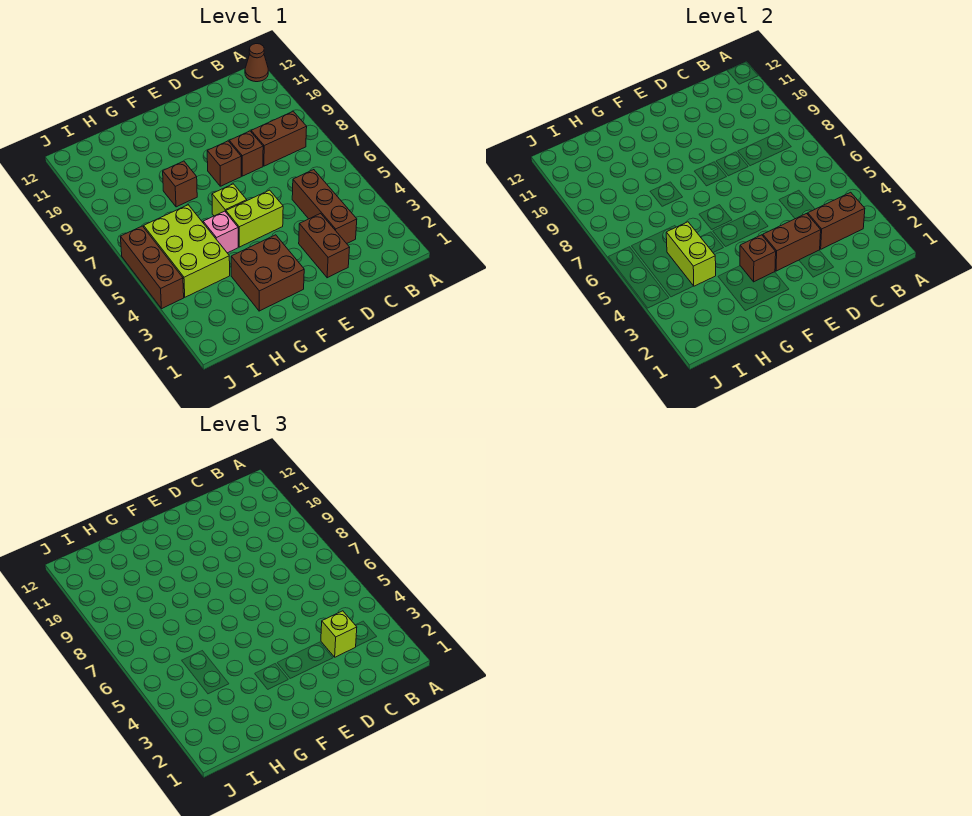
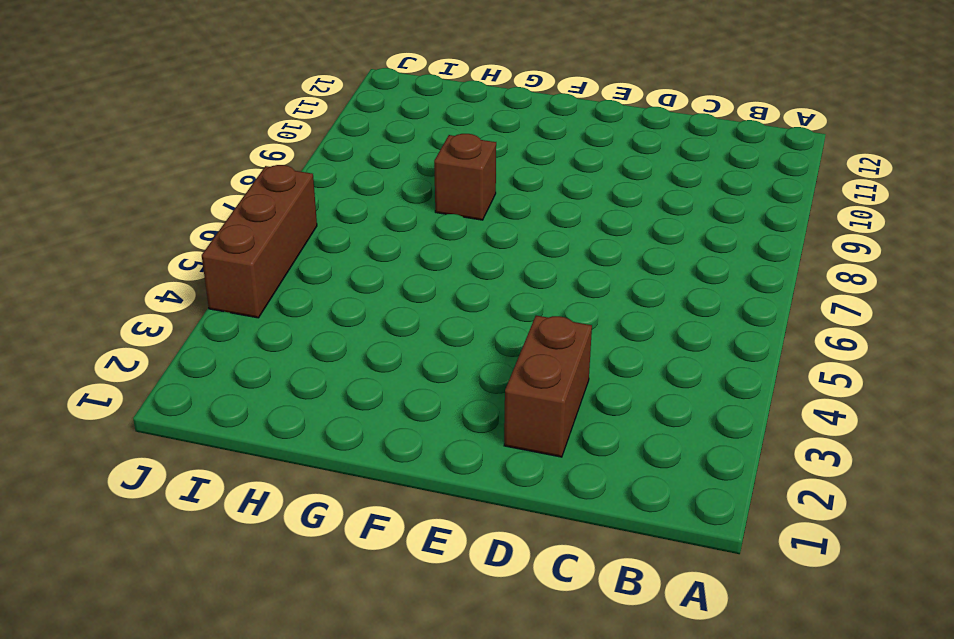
none -> brown 1x1 cone [245,44,268,82]
none -> brown 1x2 brick [251,111,307,166]
none -> brown 1x3 brick [292,170,357,244]

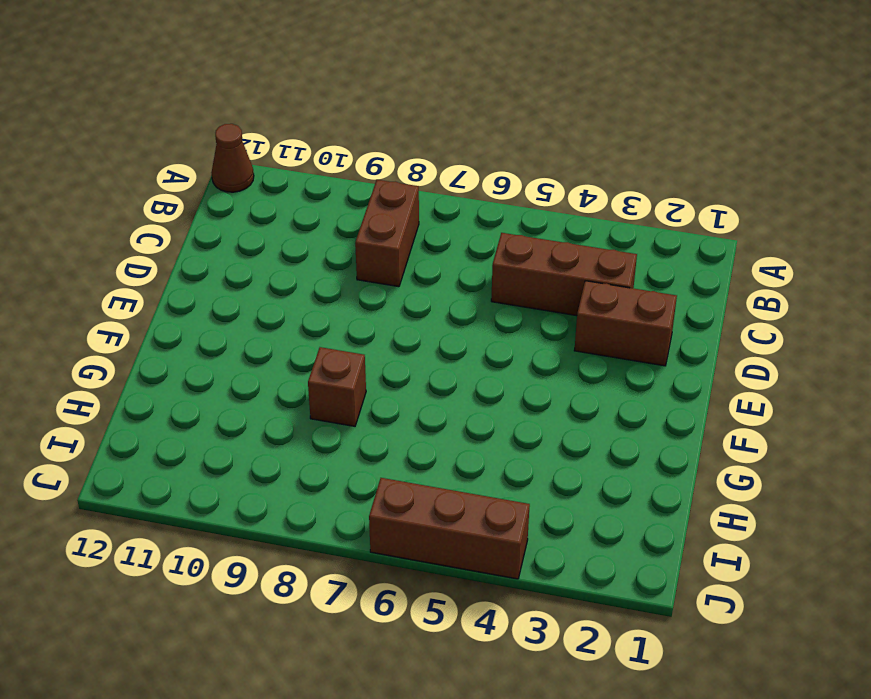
none -> brown 1x1 brick [229,131,263,176]
none -> lime 1x2 brick [226,190,283,247]
none -> brown 1x1 brick [207,141,241,186]

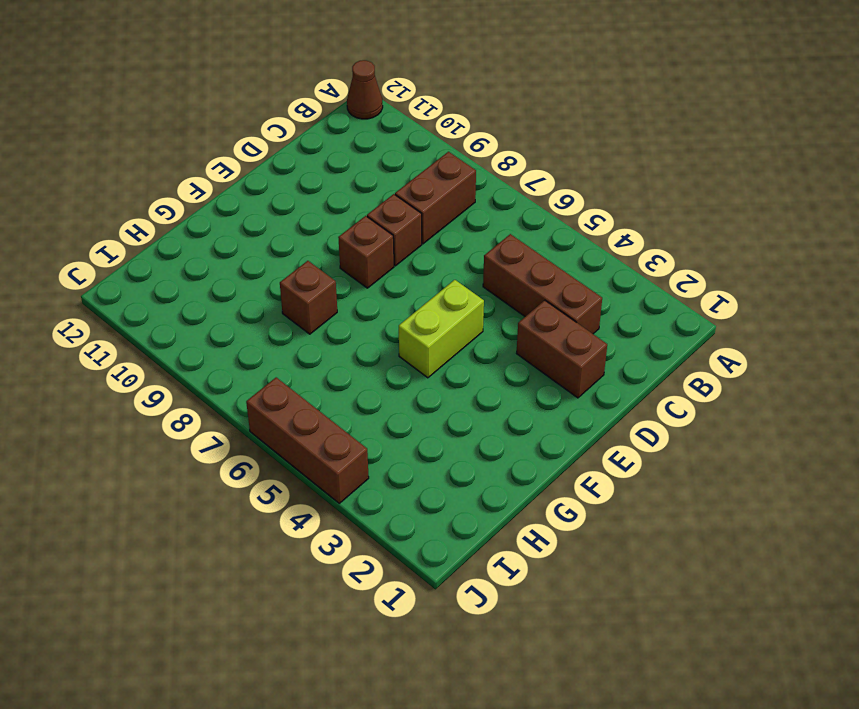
none -> brown 2x2 brick [231,235,304,311]
none -> lime 1x1 brick [212,184,247,216]
none -> pink 1x1 brick [203,211,238,253]

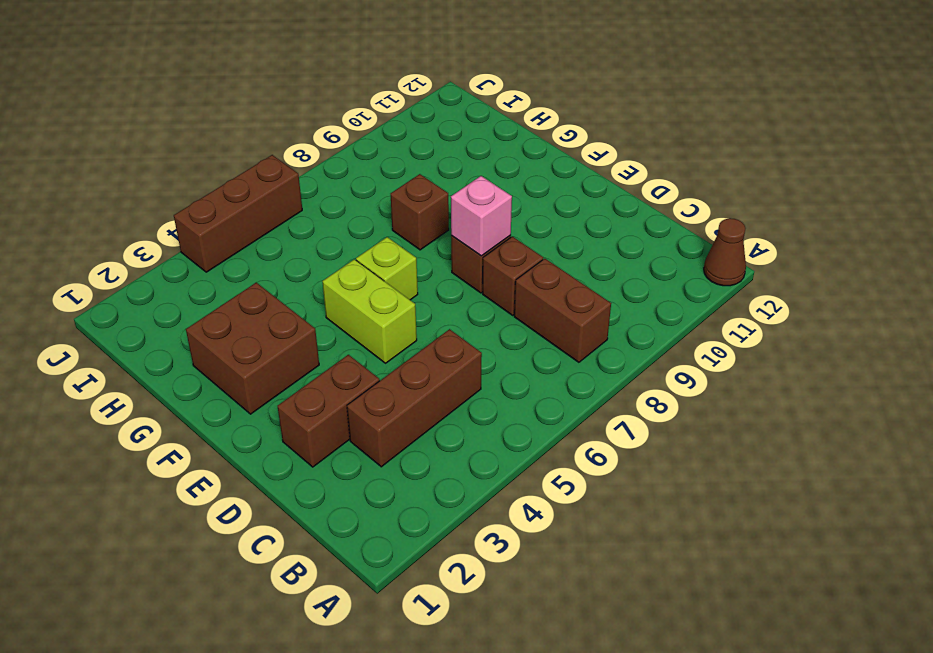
pink 1x1 brick [451,176,512,256] -> pink 1x1 brick moved to [203,211,238,253]
none -> lime 2x3 brick [144,205,230,297]
none -> brown 1x2 brick [808,192,865,249]
none -> brown 1x2 brick [763,214,821,271]

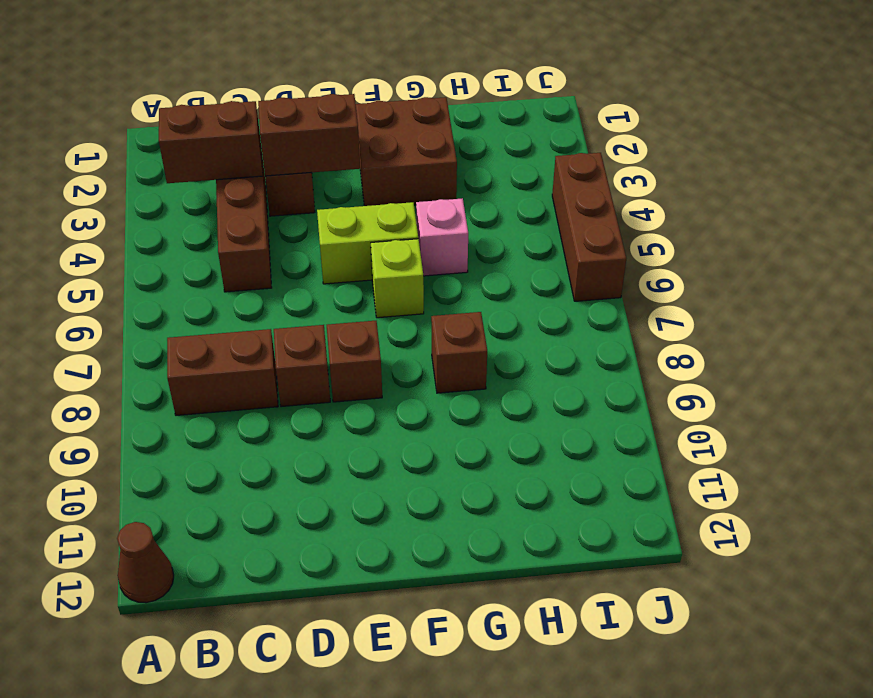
none -> lime 2x3 brick [144,205,230,297]
none -> brown 1x1 brick [740,235,776,282]
none -> lime 1x2 brick [666,222,716,286]

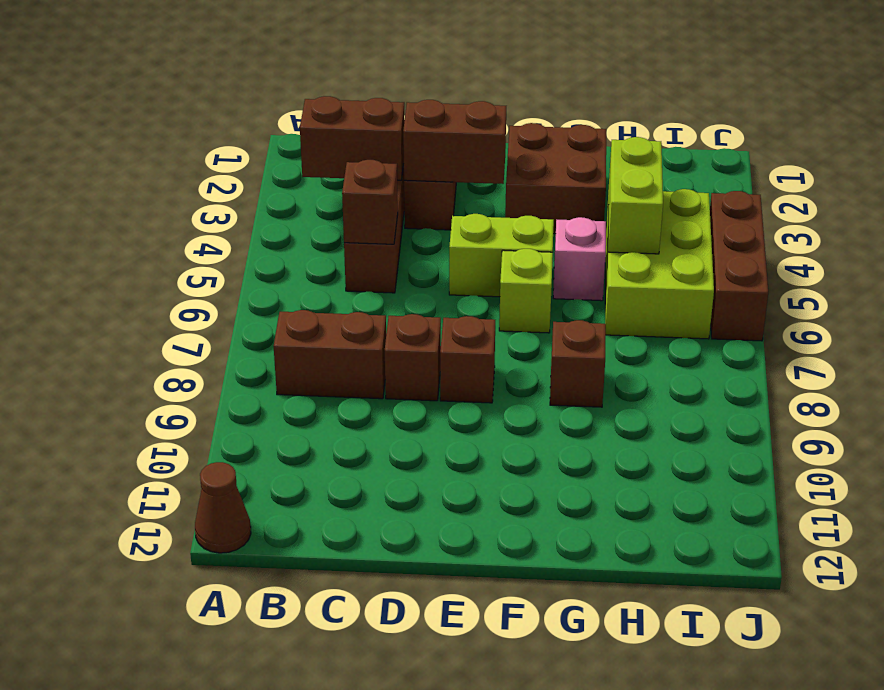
brown 1x1 brick [342,160,398,244] -> brown 1x1 brick moved to [740,235,776,282]
none -> lime 1x1 brick [321,611,357,657]

